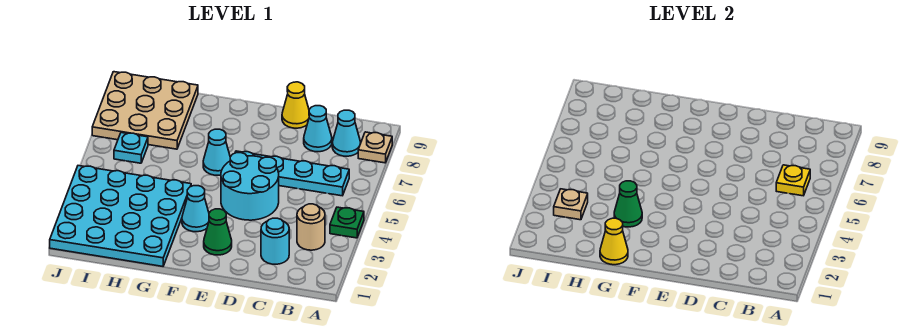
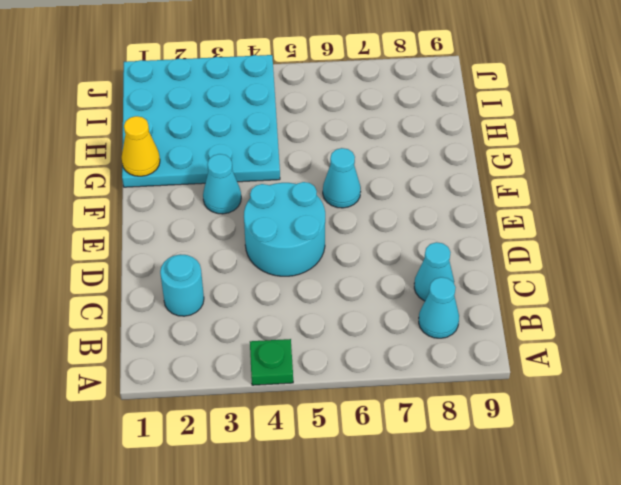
none -> tan 1x1 plate [358,132,392,163]
none -> tan 1x1 round brick [297,204,325,250]
none -> cyan 1x4 plate [235,151,349,196]

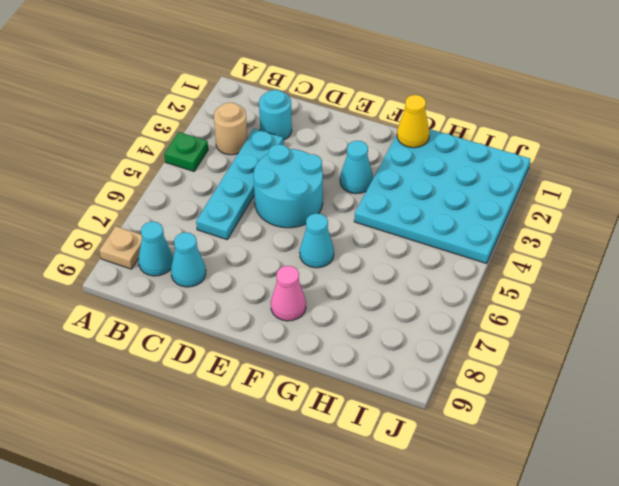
cyan 1x4 plate [196,129,283,239] -> cyan 1x4 plate turned to [235,151,349,196]
pink 1x1 cone [271,266,306,321] -> none
none -> yellow 1x1 cone [282,82,309,128]
none -> green 1x1 cone [204,209,232,255]
none -> tan 3x3 plate [92,72,198,149]

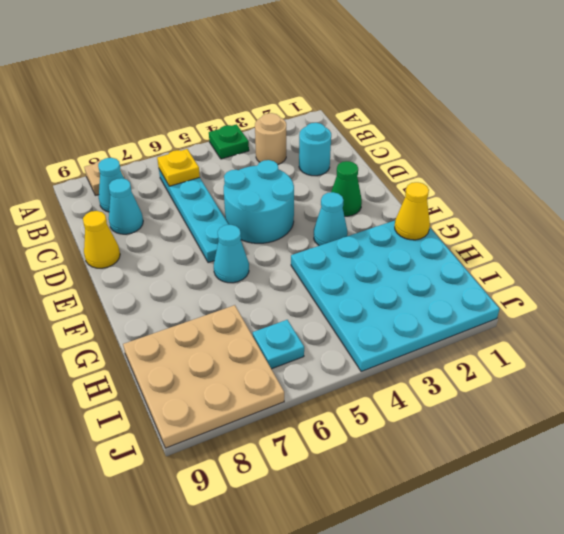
none -> green 1x1 cone [614,181,642,227]
none -> tan 1x1 plate [554,189,588,220]

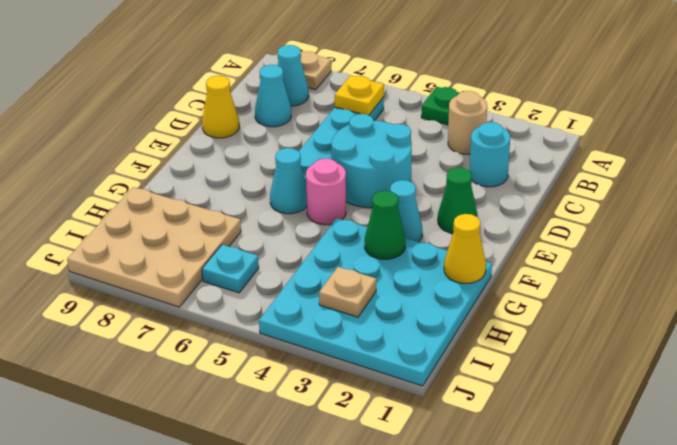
pink 1x1 round brick [306,159,346,225] -> none

